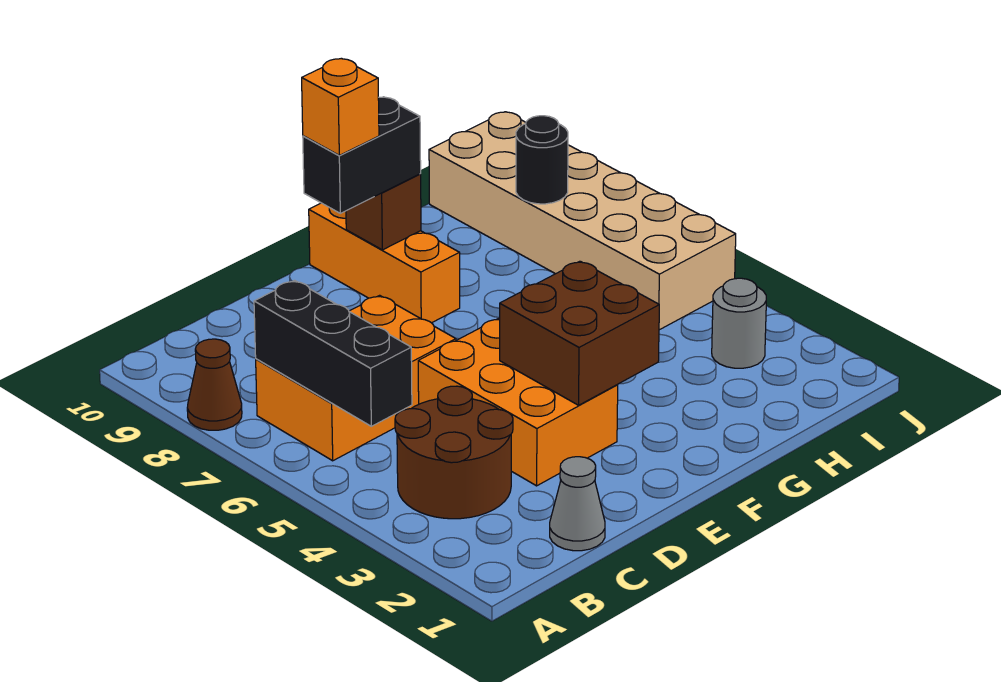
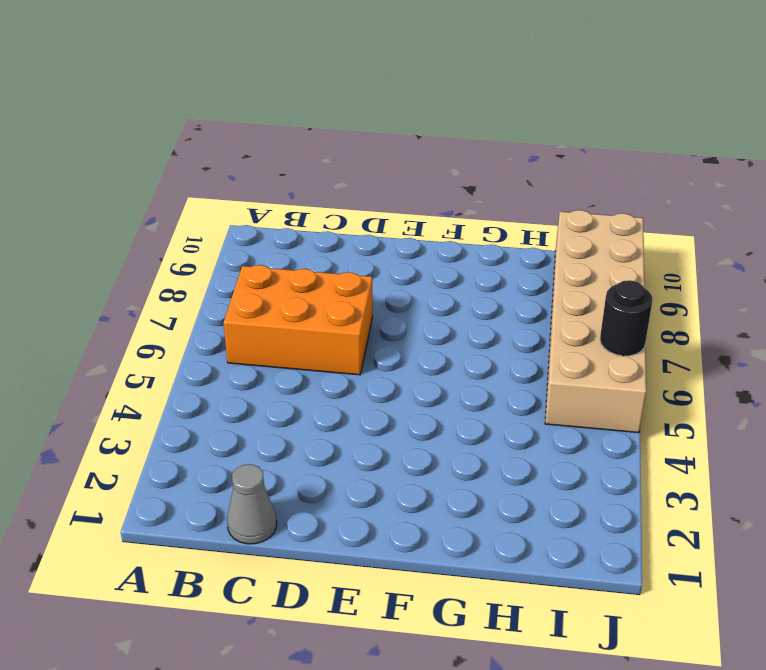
black 1x1 round brick [600,280,653,356] -> black 1x1 round brick moved to [516,116,568,204]
none -> brown 1x1 cone [187,339,242,430]
none -> brown 2x2 round brick [395,386,513,519]
none -> orange 2x3 brick [418,318,618,486]

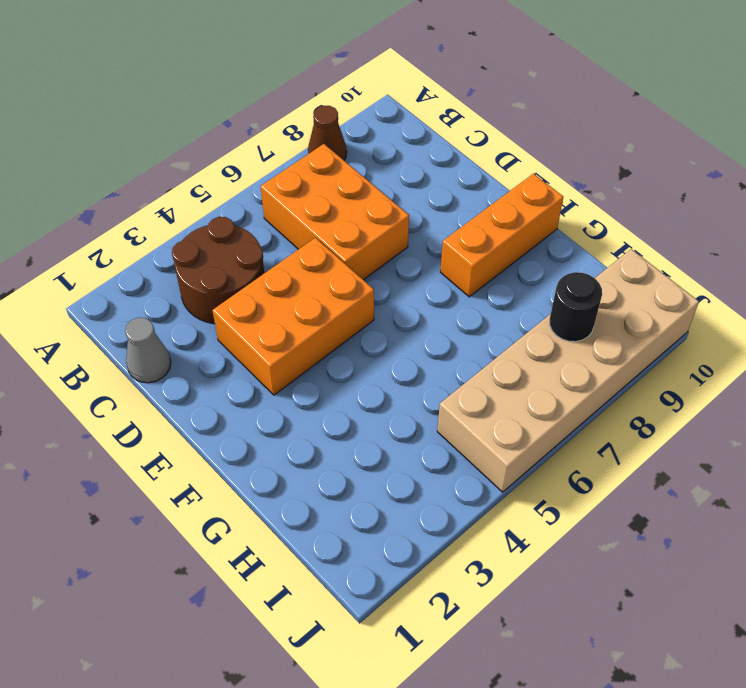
none -> grey 1x1 round brick [712,278,766,368]
none -> black 1x3 brick [254,280,412,426]
none -> brown 2x2 brick [500,261,659,405]

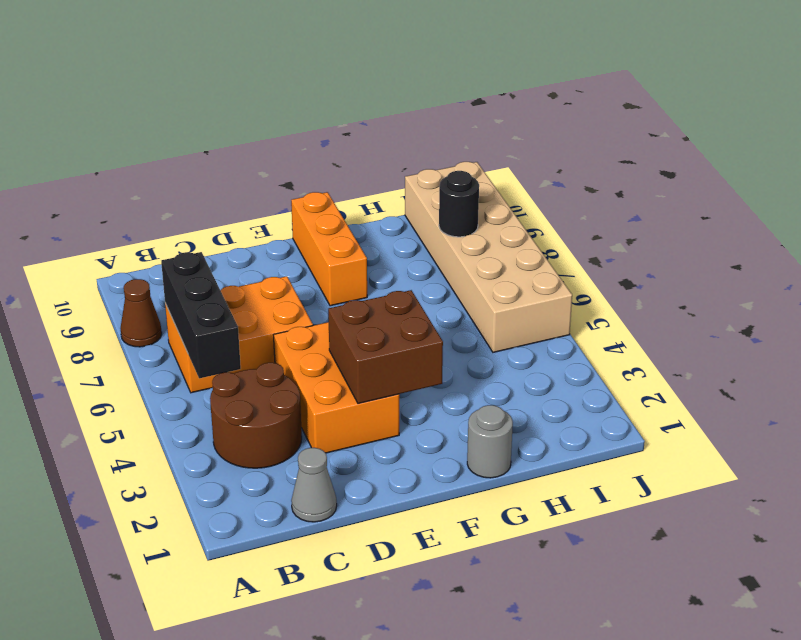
grey 1x1 round brick [467,405,513,478] -> grey 1x1 round brick moved to [712,278,766,368]
none -> brown 1x1 brick [346,174,421,250]
none -> black 1x2 brick [303,97,421,213]
none -> orange 1x1 brick [302,59,379,155]

